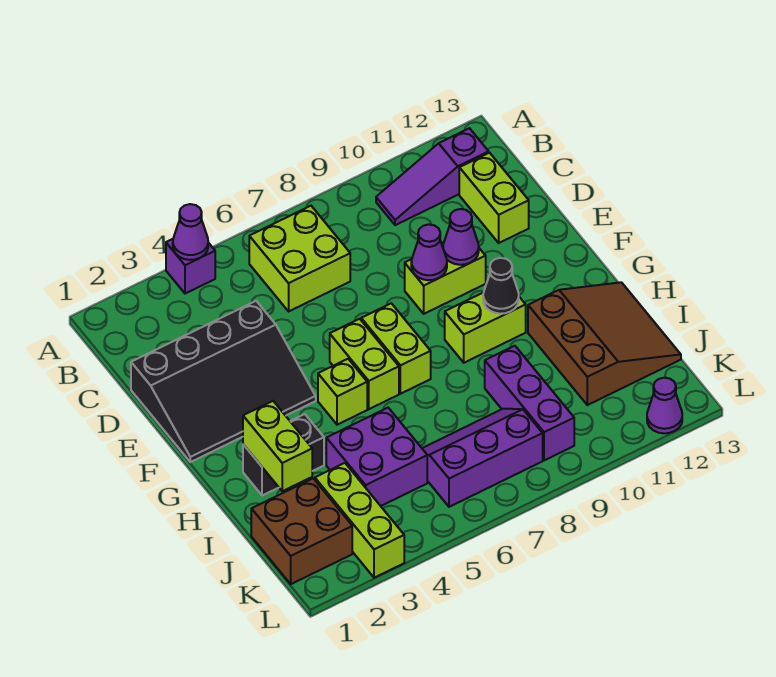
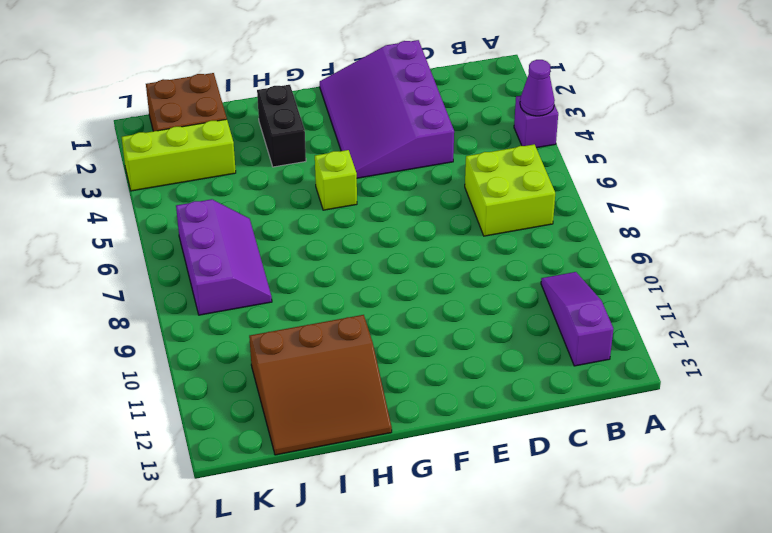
purple 3x4 slope [320,40,454,178] -> black 3x4 slope [131,301,316,462]
none -> lime 1x2 brick [459,153,529,243]
none -> lime 1x2 brick [405,244,486,314]
none -> lime 1x2 brick [330,319,399,409]

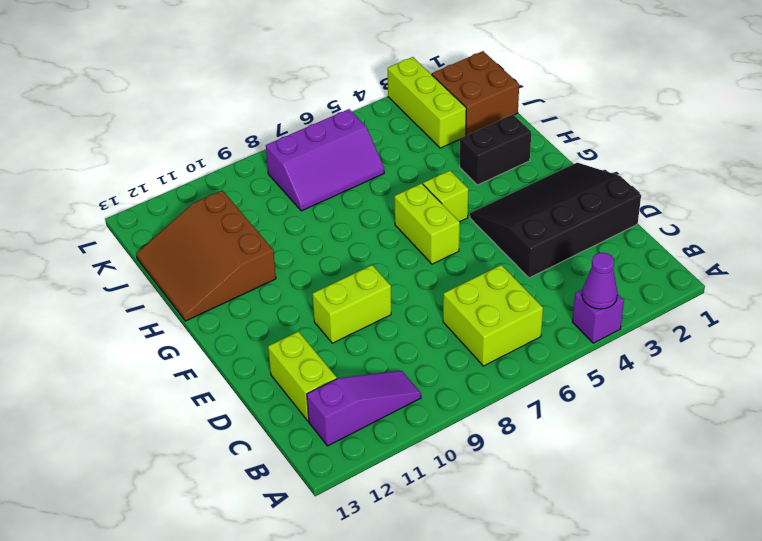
none -> lime 1x2 brick [361,303,431,394]
none -> lime 1x2 brick [445,292,526,363]
none -> purple 2x2 brick [326,408,427,506]

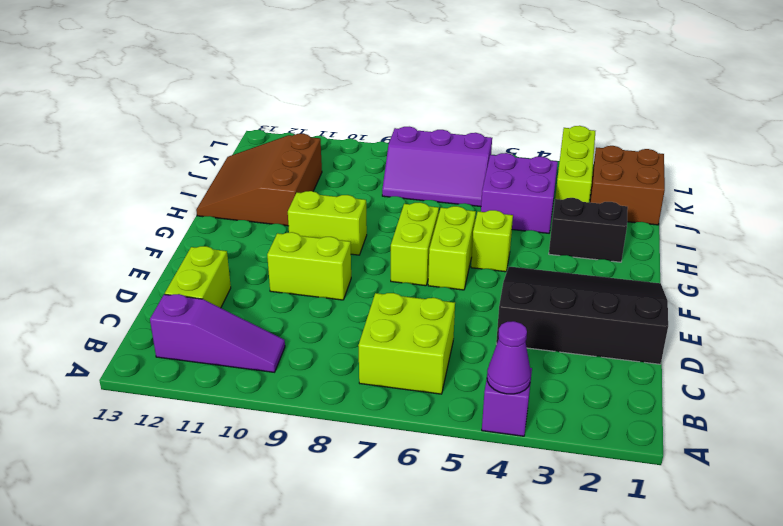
none -> purple 1x3 brick [485,346,574,460]
none -> purple 1x1 cone [647,378,682,433]
none -> purple 1x1 cone [411,224,447,280]

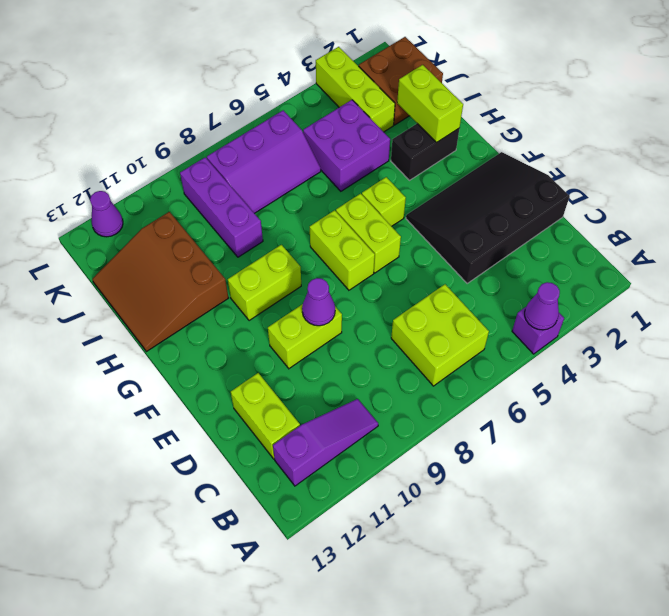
none -> purple 1x1 cone [443,209,479,265]
none -> black 1x1 cone [483,258,519,314]

